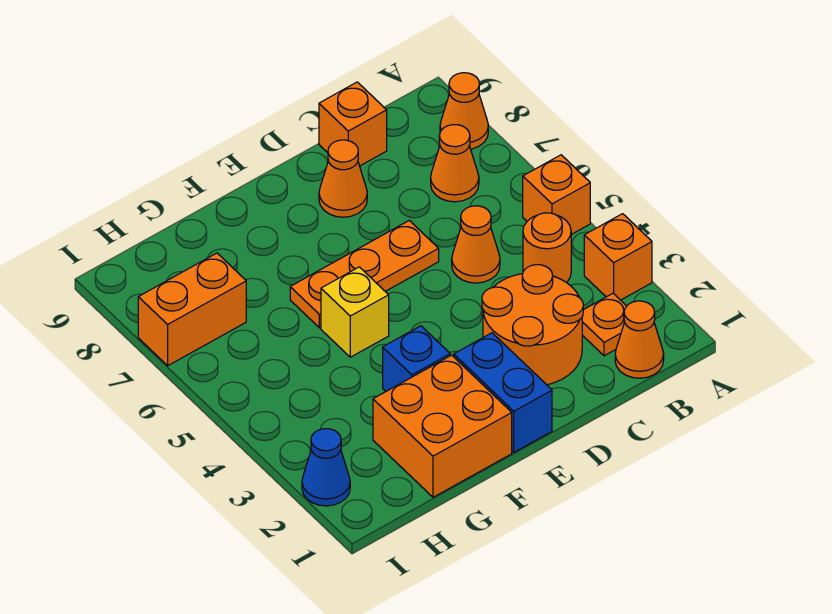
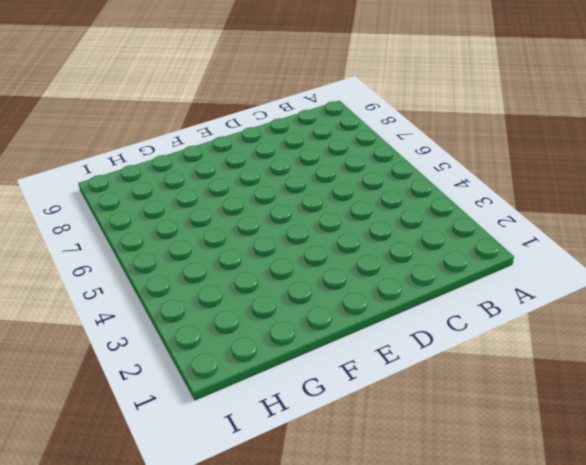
none -> orange 1x1 brick [584,214,652,300]
none -> orange 1x1 brick [523,155,590,235]
none -> orange 1x1 cone [440,73,488,149]

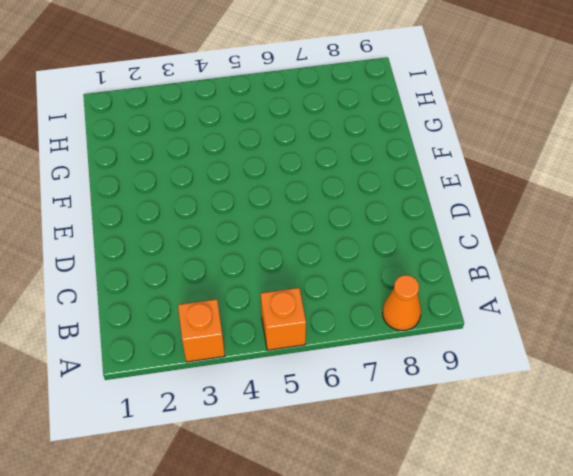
none -> orange 1x1 cone [615,301,664,378]
none -> orange 1x1 plate [582,293,626,356]
none -> orange 1x1 round brick [523,213,571,283]

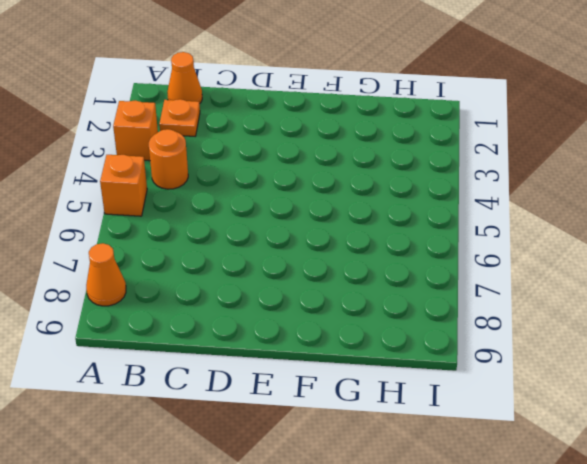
none -> orange 1x1 cone [431,125,479,202]
none -> orange 2x2 round brick [482,265,583,385]
none -> orange 1x1 cone [452,206,500,283]

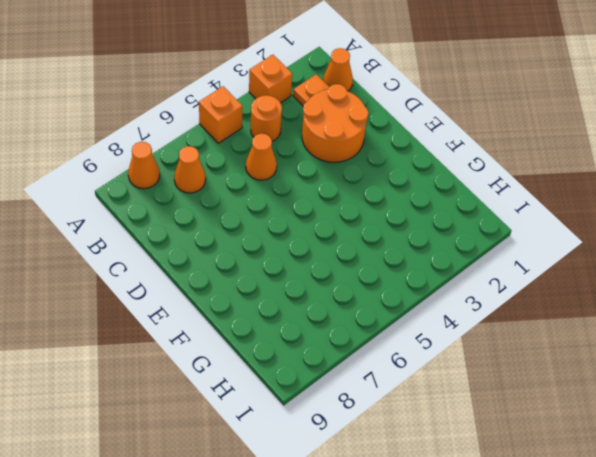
none -> orange 1x1 brick [319,82,387,166]
none -> orange 1x3 plate [290,221,439,328]
none -> orange 1x1 cone [319,140,367,217]

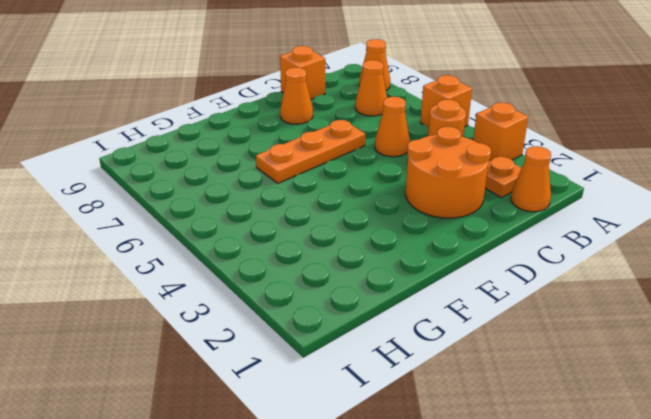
none -> blue 1x2 brick [454,333,552,452]
none -> orange 2x2 brick [373,355,512,497]
none -> blue 1x1 brick [383,326,450,391]

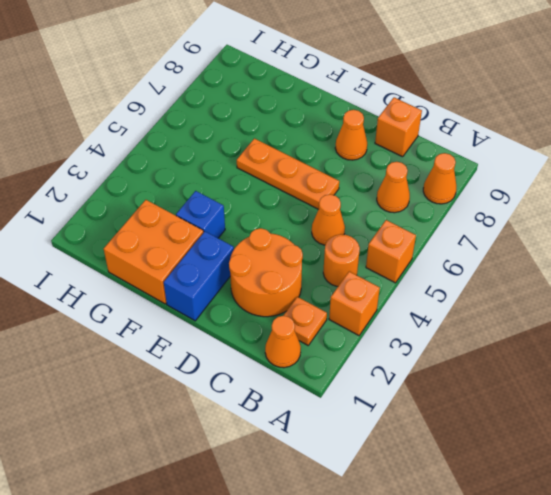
none -> yellow 1x1 brick [321,267,389,357]
none -> orange 1x2 brick [138,253,246,366]
none -> blue 1x1 cone [302,429,350,506]

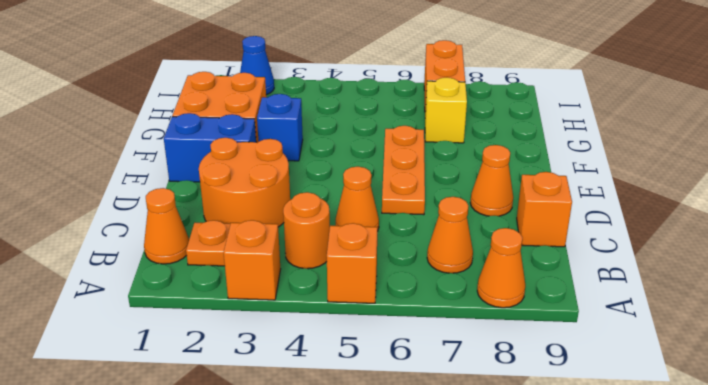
yellow 1x1 brick [425,77,467,143] -> yellow 1x1 brick moved to [321,267,389,357]

